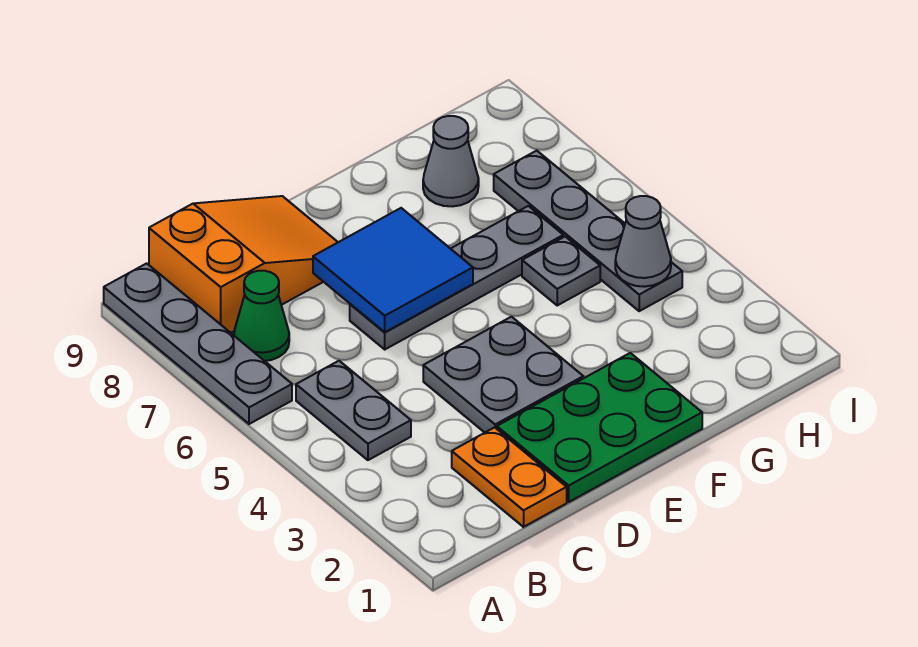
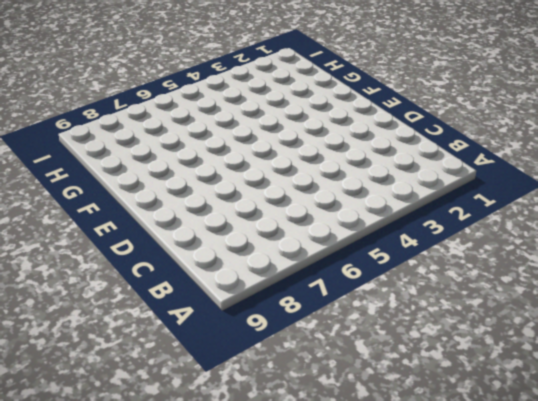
none -> grey 1x4 plate [104,263,292,424]
none -> grey 1x2 plate [296,361,411,460]
none -> green 1x1 cone [234,271,289,361]

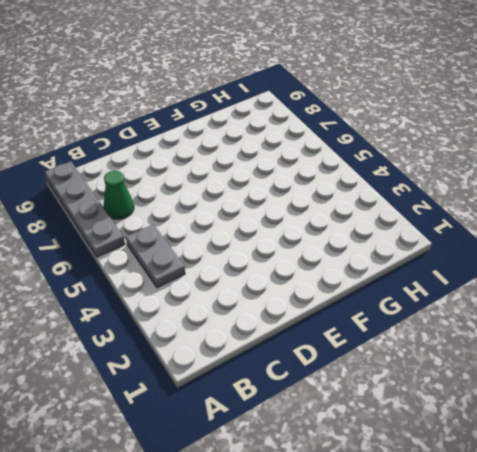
none -> orange 2x3 slope [149,196,338,333]
none -> orange 1x2 plate [452,427,567,527]
none -> green 2x3 plate [497,353,702,502]

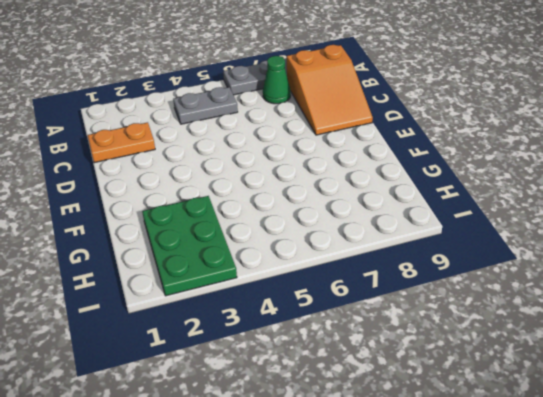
green 2x3 plate [142,196,237,296] -> green 2x3 plate moved to [497,353,702,502]
none -> grey 2x2 plate [423,317,583,432]
none -> grey 1x4 plate [350,206,563,349]
none -> grey 1x1 plate [522,237,600,305]

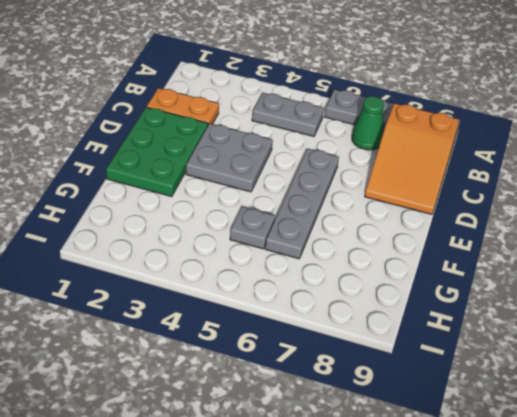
none -> grey 1x1 cone [423,116,479,206]
none -> grey 1x4 plate [494,151,682,311]
none -> blue 2x2 tile [313,208,473,332]

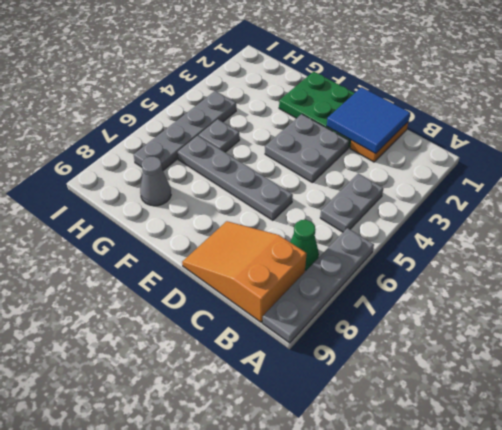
blue 2x2 tile [327,87,410,154] -> blue 2x2 tile moved to [313,208,473,332]
none -> grey 1x1 cone [615,196,671,287]

